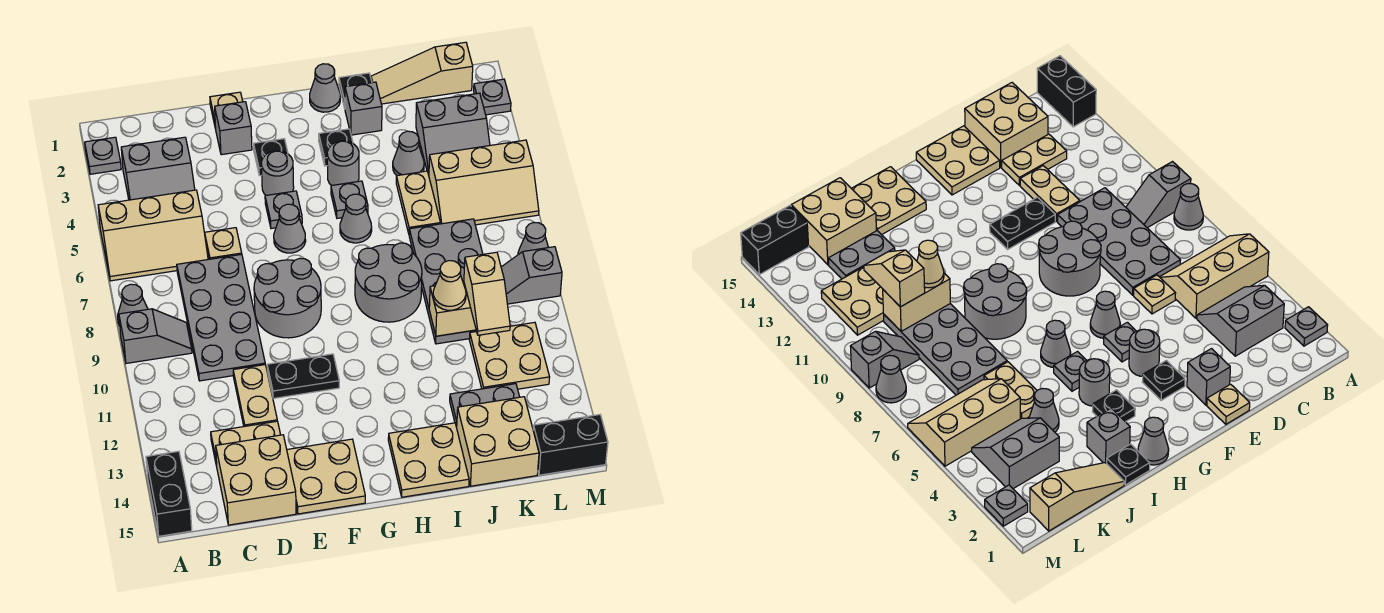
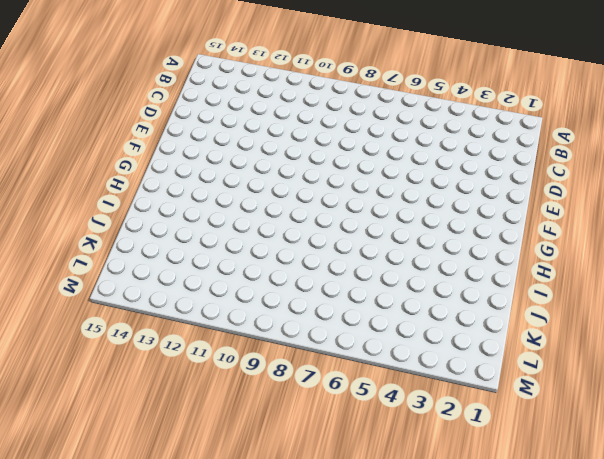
none -> grey 1x1 plate [85,137,121,174]
none -> tan 2x3 slope [98,190,208,281]
none -> grey 1x1 cone [118,284,148,326]
none -> grey 1x2 slope [119,309,192,363]

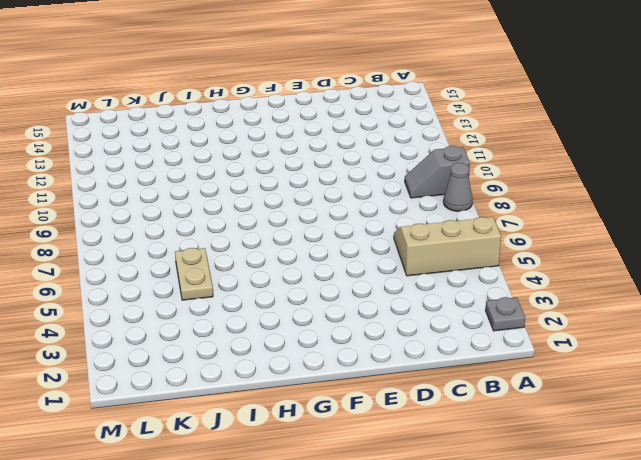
none -> black 1x2 brick [146,451,192,536]
none -> grey 2x2 slope [121,137,195,200]
none -> grey 2x4 plate [177,254,265,381]
none -> tan 1x2 plate [211,421,281,466]

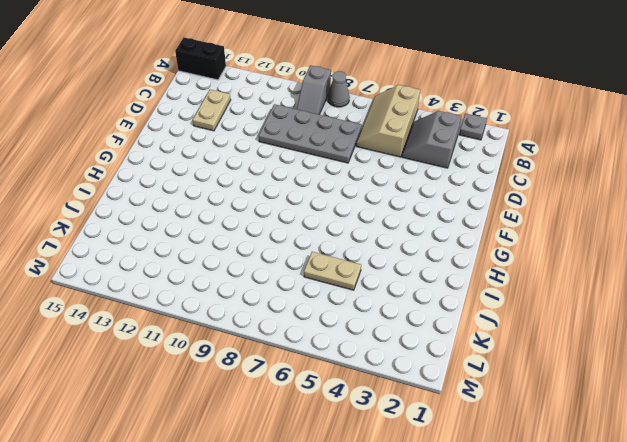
none -> tan 2x2 brick [216,435,296,525]
none -> tan 1x1 plate [205,228,242,259]
none -> tan 1x2 plate [233,365,277,426]
none -> tan 1x1 plate [210,92,243,129]

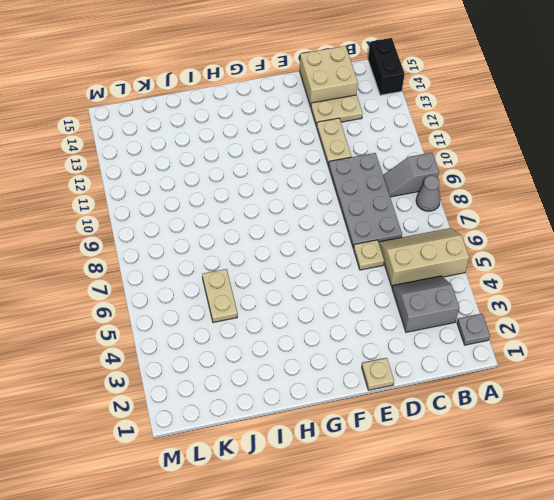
none -> grey 1x1 brick [215,102,252,155]
none -> grey 2x2 round brick [254,258,321,338]
none -> black 1x2 plate [267,354,339,398]
none -> tan 2x2 plate [287,439,365,514]

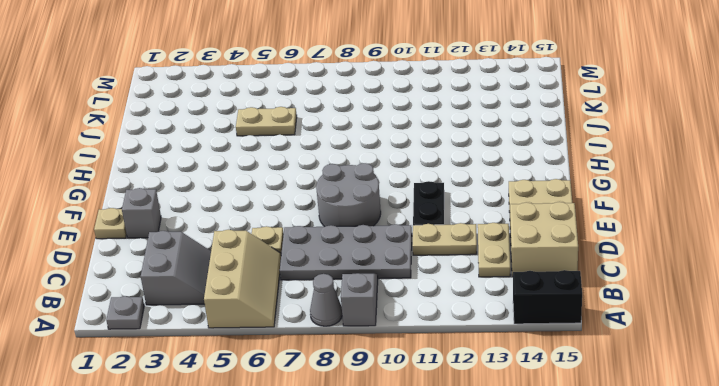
none -> black 1x1 plate [254,139,288,176]
none -> grey 1x1 round brick [261,151,294,195]
none -> grey 1x1 plate [265,191,302,229]
none -> grey 1x1 cone [274,204,306,253]

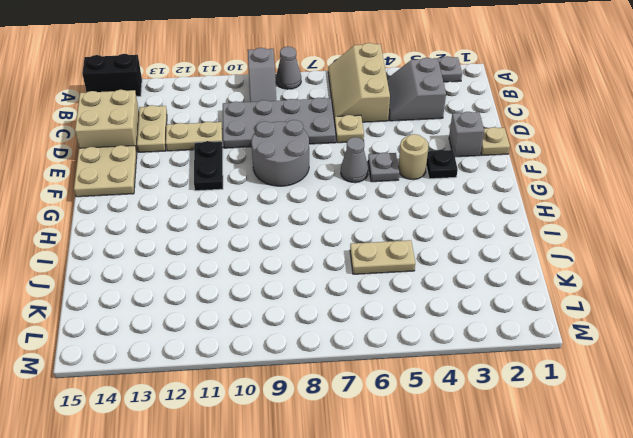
tan 1x1 round brick [398,134,428,180] -> grey 1x1 round brick [261,151,294,195]
none -> grey 1x1 cone [310,64,340,112]
none -> black 1x1 plate [319,129,353,166]
none -> grey 1x1 round brick [327,141,359,186]
none -> grey 1x1 plate [331,181,368,218]

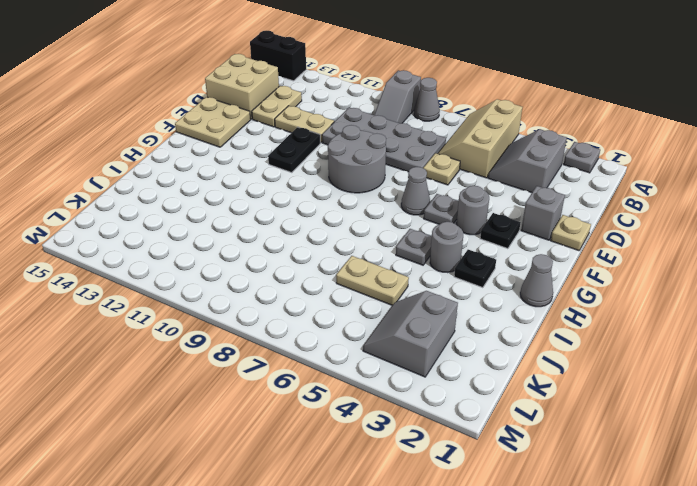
none -> grey 1x1 cone [340,194,372,243]
none -> grey 2x2 round brick [355,243,422,322]
none -> tan 2x2 plate [388,423,469,497]
none -> black 1x1 plate [339,73,372,108]

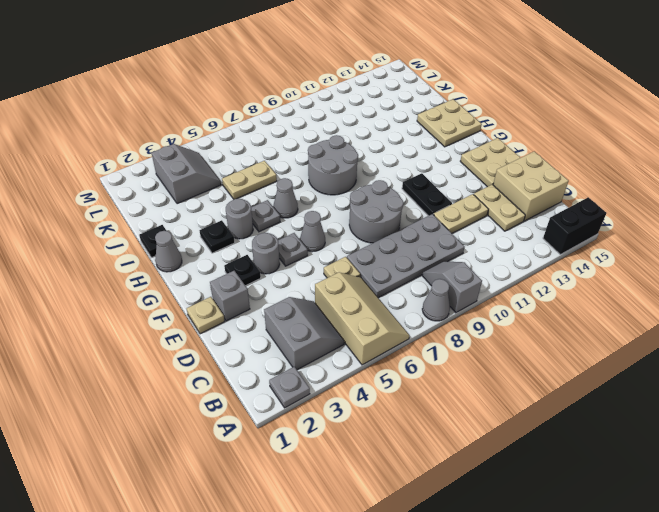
none -> grey 1x1 brick [345,82,382,135]
none -> tan 1x3 slope [371,42,473,104]
none -> grey 1x1 cone [393,131,424,176]
none -> grey 2x4 plate [409,219,483,344]

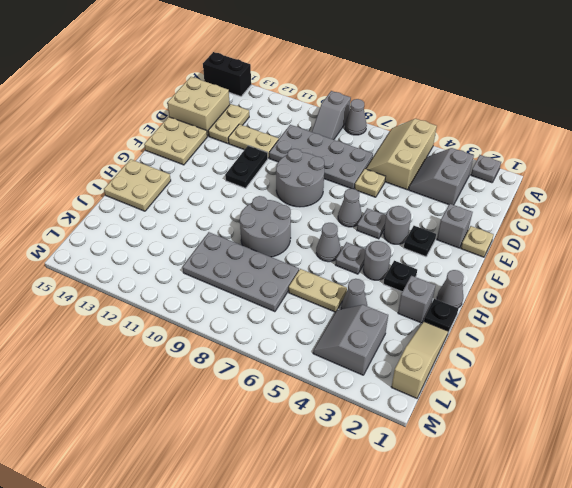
none -> grey 1x2 plate [450,384,519,427]
none -> tan 2x2 brick [457,397,539,486]
none -> tan 2x3 slope [429,140,539,225]
none -> tan 2x2 plate [469,322,550,389]

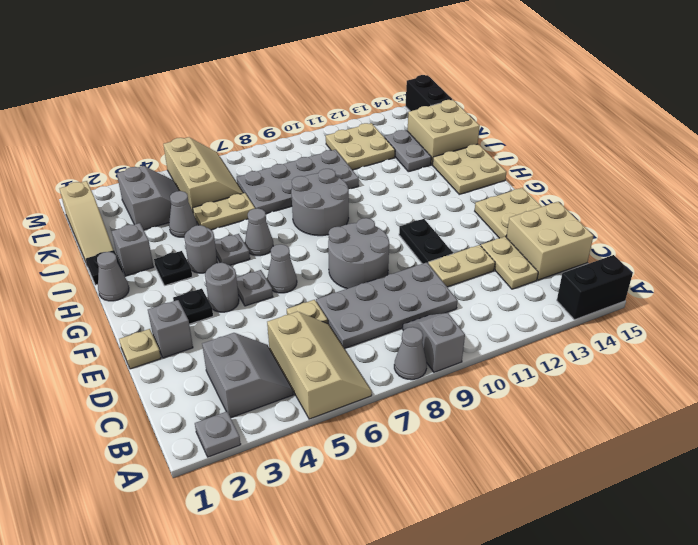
none -> grey 1x2 slope [501,247,562,304]
none -> grey 1x1 plate [474,79,511,115]
none -> grey 1x1 cone [518,223,549,254]
none -> tan 1x2 brick [429,281,476,336]

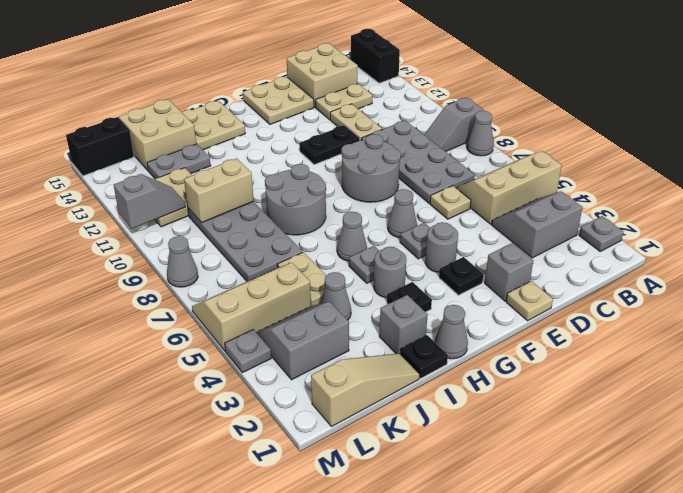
grey 1x2 slope [114,174,186,229] -> grey 1x2 slope moved to [501,247,562,304]
grey 1x1 plate [225,329,271,373] -> grey 1x1 plate moved to [474,79,511,115]
none -> tan 1x1 cone [433,261,466,310]
none -> tan 1x2 slope [464,252,510,335]

